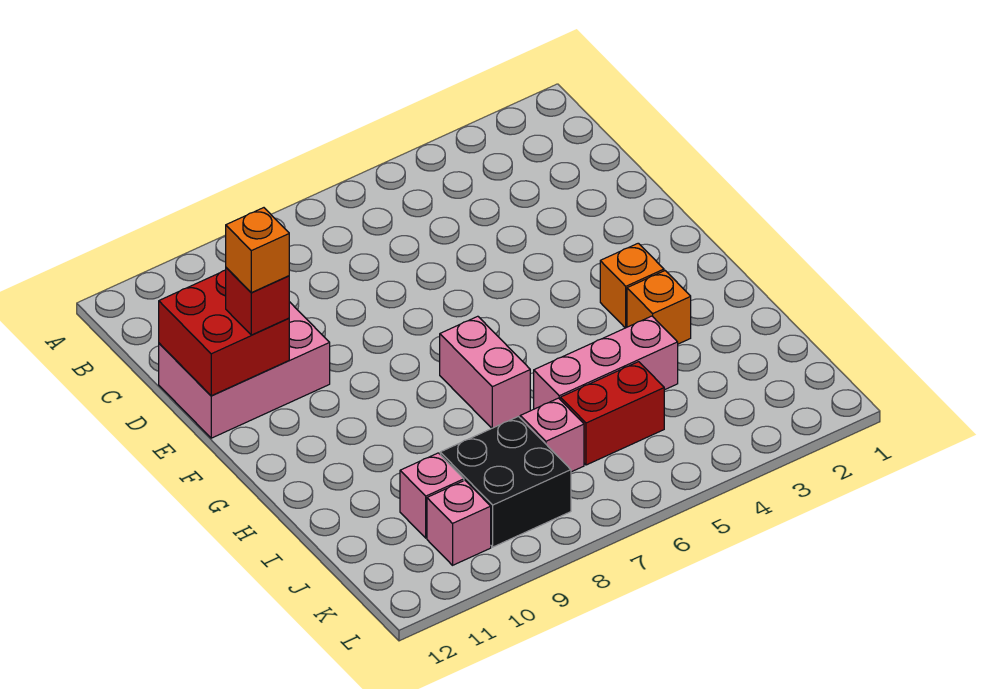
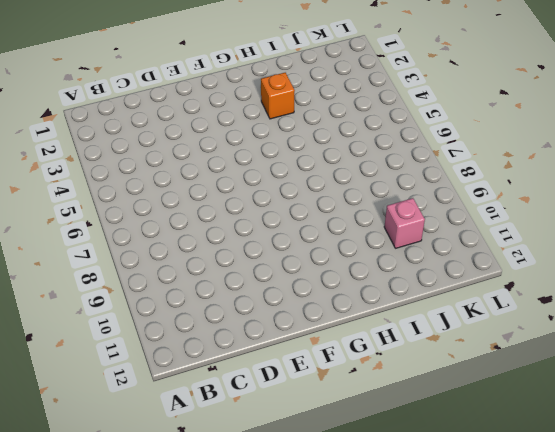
none -> pink 2x3 brick [159,302,330,438]
none -> orange 1x1 brick [600,243,664,328]
none -> pink 1x2 brick [440,316,530,428]

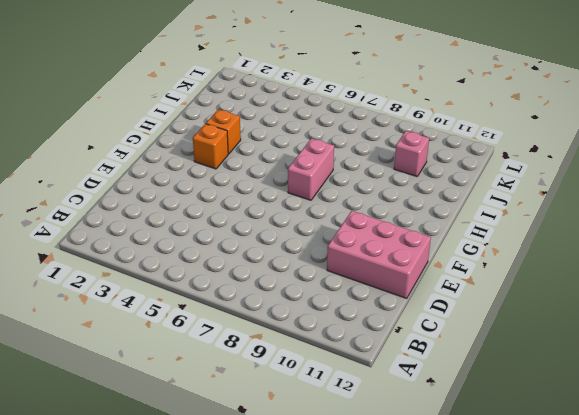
none -> pink 1x3 brick [534,316,678,409]
none -> red 1x2 brick [560,362,664,465]
none -> pink 1x1 brick [520,398,584,472]

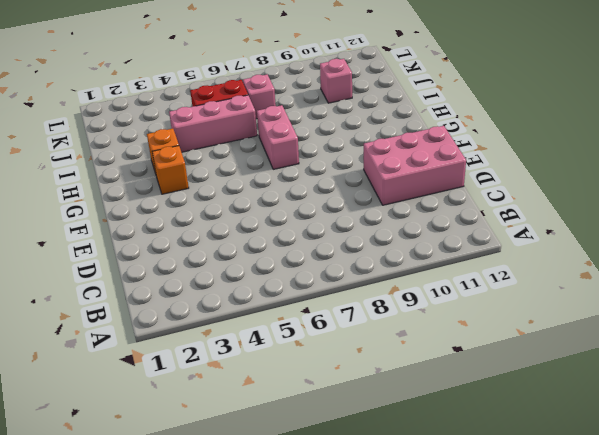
none -> black 2x2 brick [440,416,571,547]
none -> pink 1x1 brick [427,480,491,565]
none -> red 2x2 brick [159,270,289,396]

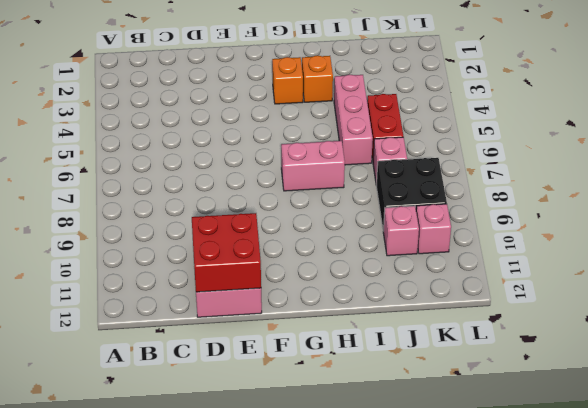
none -> red 1x1 brick [226,268,289,335]
none -> orange 1x1 brick [226,208,289,293]

